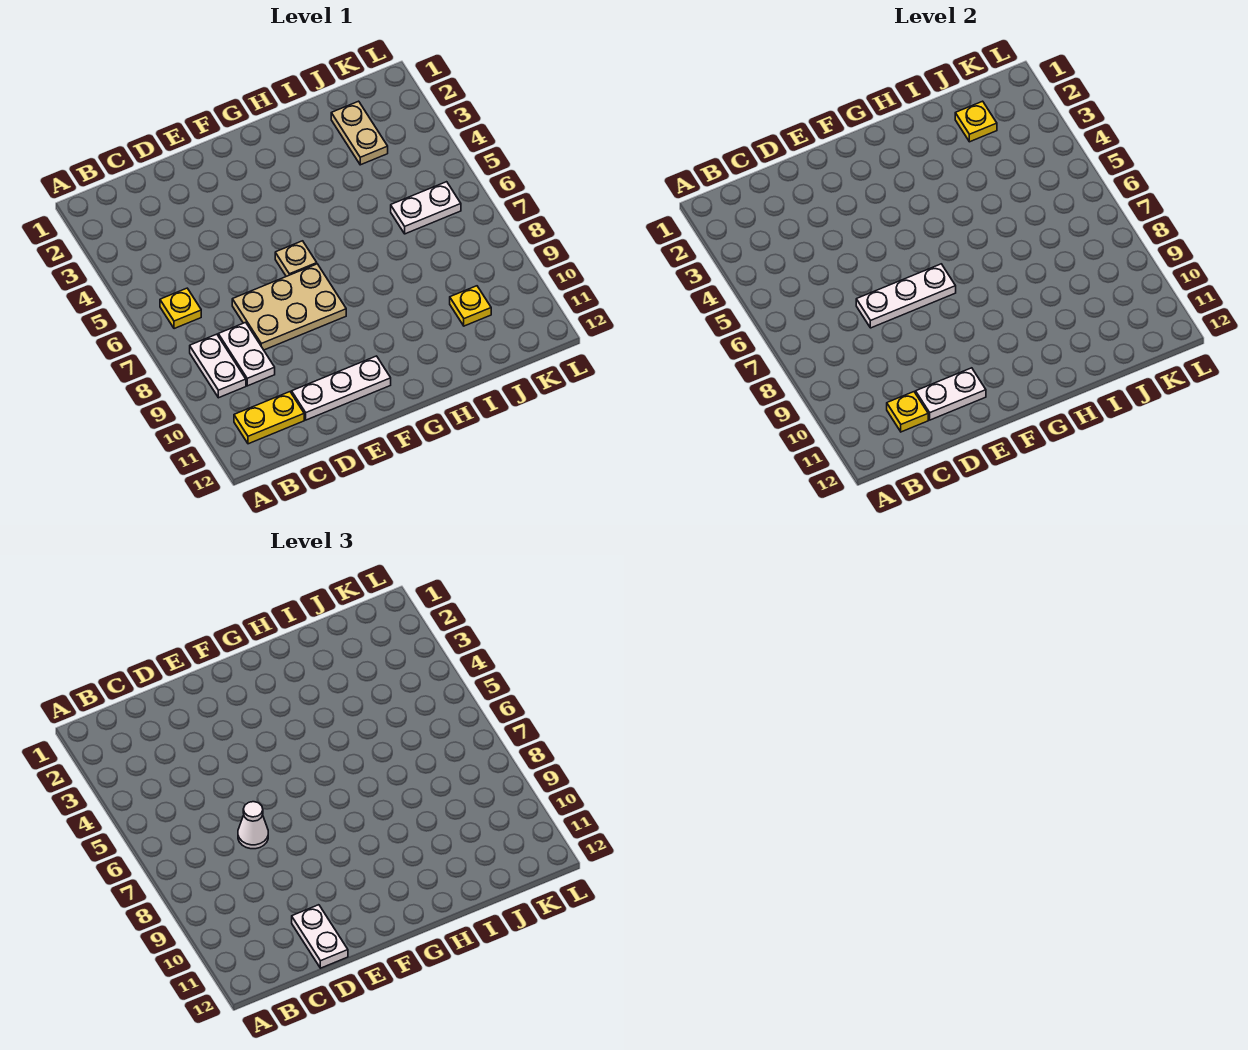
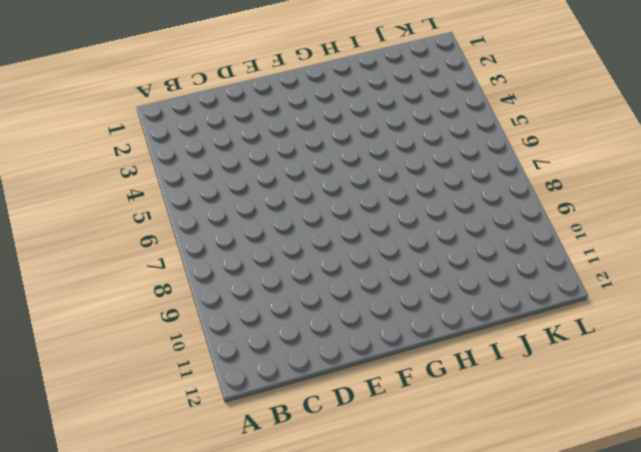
none -> yellow 1x1 plate [160,288,201,329]
none -> white 1x2 plate [190,334,246,398]
none -> yellow 1x2 plate [234,392,304,444]

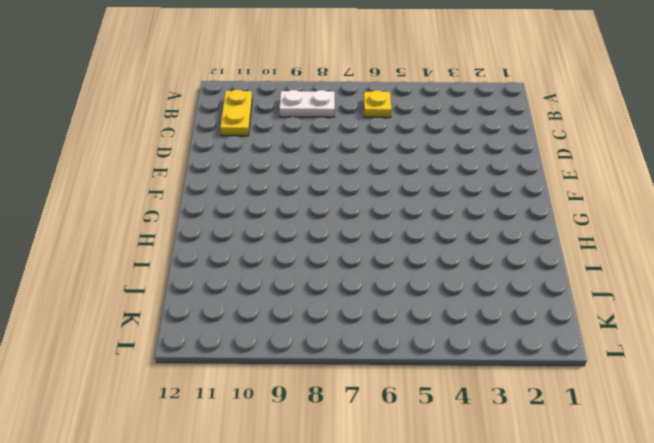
none -> white 1x2 plate [218,322,275,386]
none -> tan 2x3 plate [232,264,346,350]
none -> white 1x3 plate [292,356,391,420]

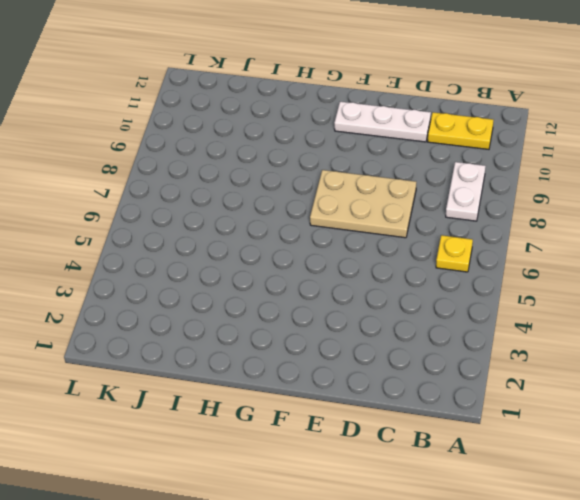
none -> white 1x2 plate [218,322,275,386]
none -> tan 1x1 plate [275,241,317,276]
none -> tan 1x2 plate [331,101,388,165]

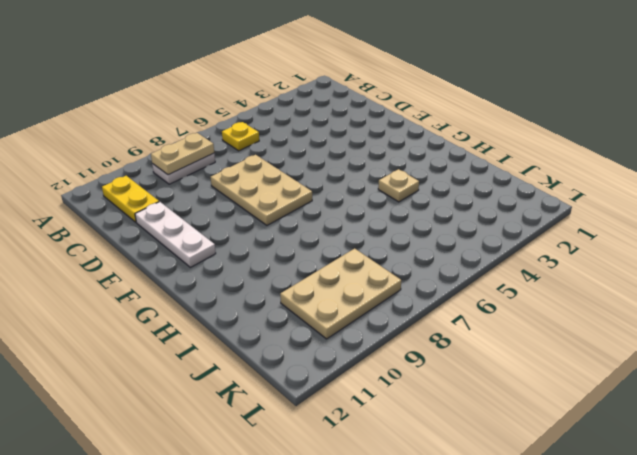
tan 1x2 plate [151,133,214,175] -> tan 1x2 plate moved to [331,101,388,165]
tan 1x1 plate [378,169,419,202] -> tan 1x1 plate moved to [275,241,317,276]
tan 2x3 plate [280,248,401,339] -> yellow 1x1 plate [450,286,491,326]
none -> white 1x2 plate [218,322,275,386]
none -> white 1x2 plate [391,182,461,234]
none -> yellow 1x1 plate [887,392,928,432]

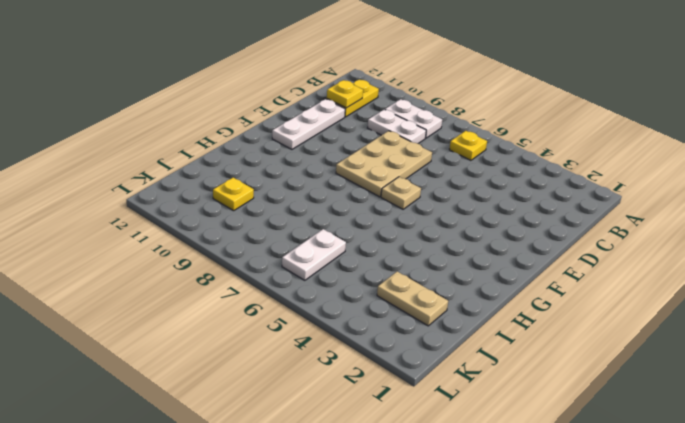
none -> white 1x3 plate [856,264,956,328]
none -> white 1x2 plate [916,368,986,420]
none -> yellow 1x1 plate [955,101,997,142]

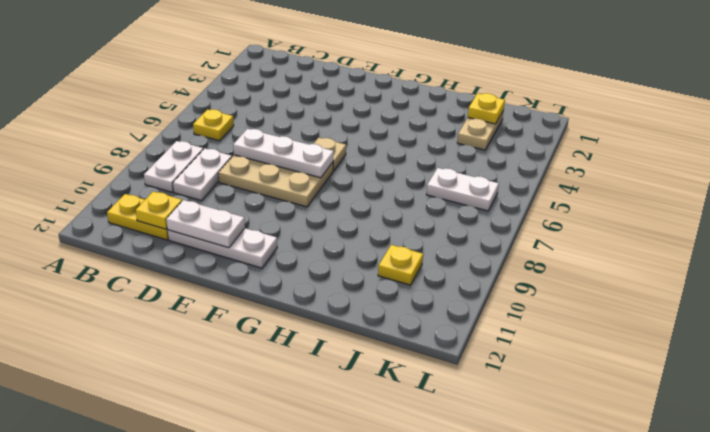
none -> white 1x1 cone [238,802,268,849]
none -> white 1x2 plate [292,905,348,968]

